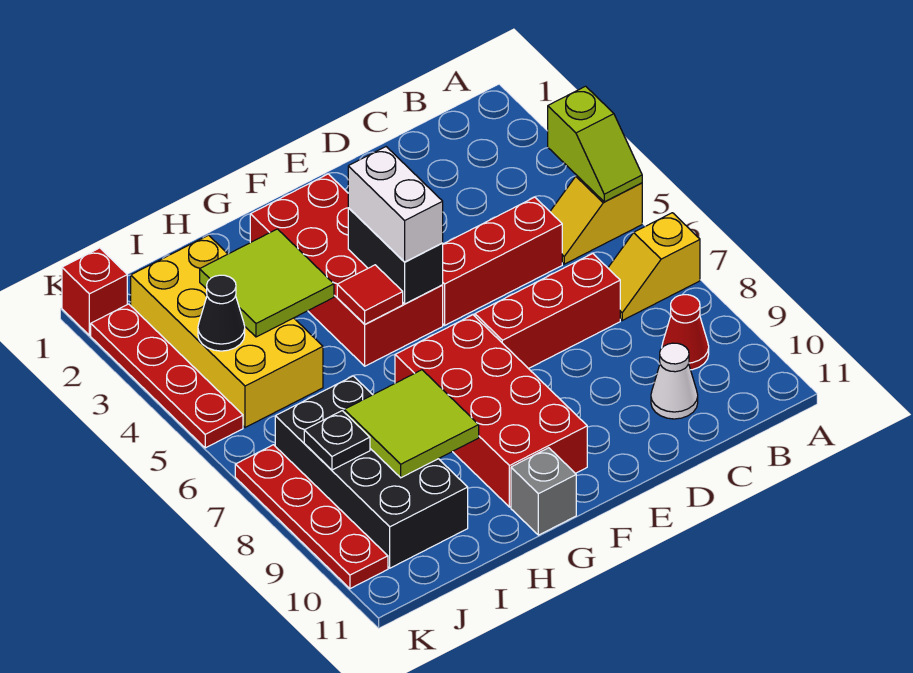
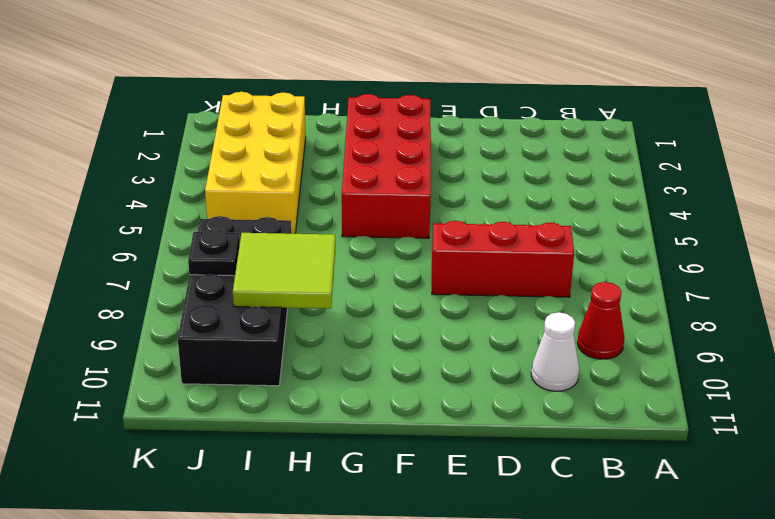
none -> yellow 1x2 slope [550,176,642,264]
none -> yellow 1x2 slope [608,213,700,320]
none -> red 1x3 brick [443,197,562,325]

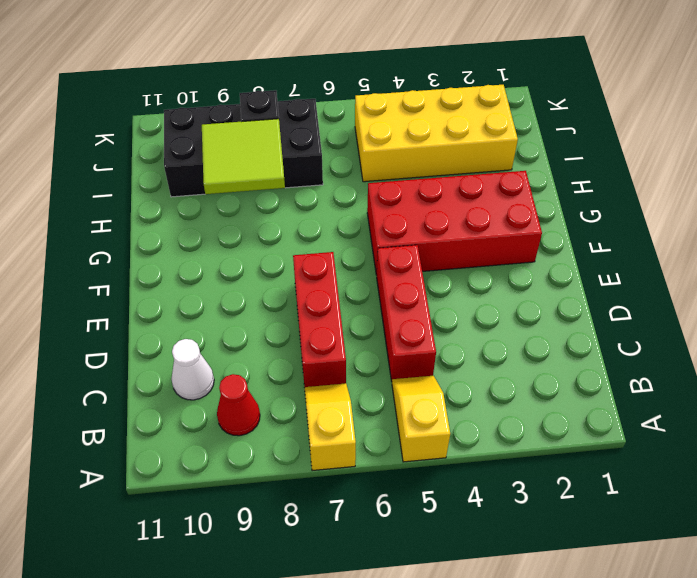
none -> red 2x4 brick [395,315,587,507]
none -> grey 1x1 brick [511,448,576,535]
none -> red 1x1 brick [62,248,127,335]

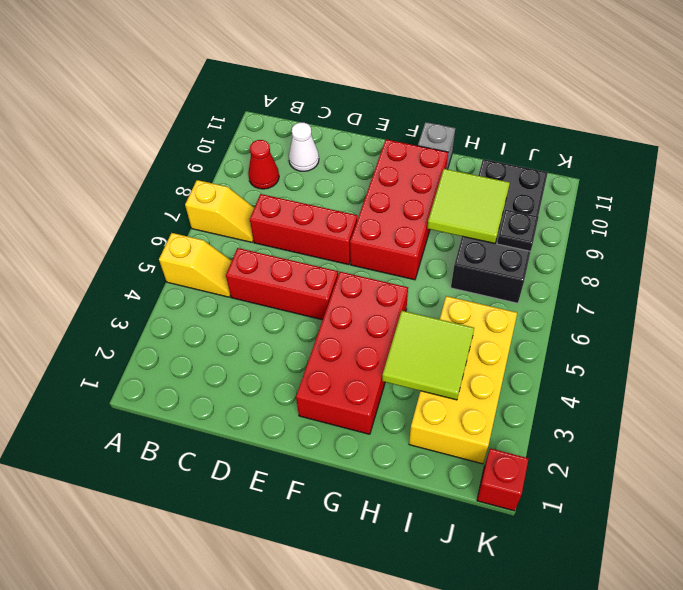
none -> red 1x4 plate [91,304,243,448]
none -> red 1x4 plate [235,445,388,589]
none -> lime 1x2 slope [548,86,642,202]

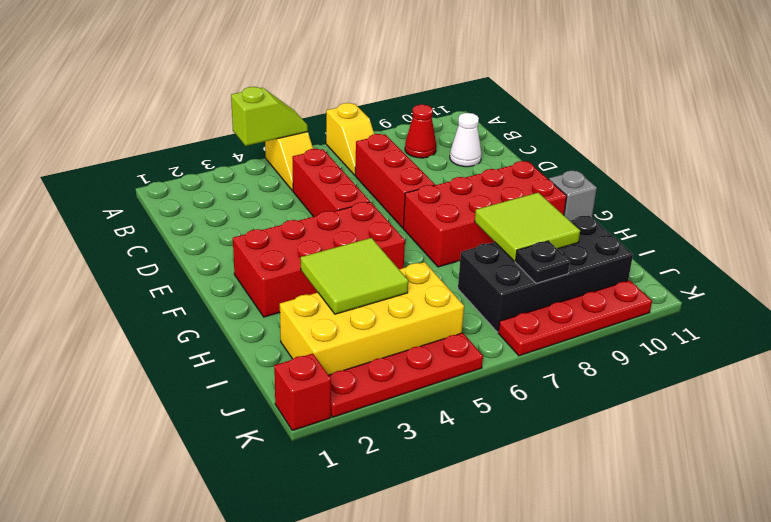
none -> black 1x2 brick [348,208,443,304]
none -> red 1x1 tile [337,265,403,324]
none -> black 1x1 cone [198,275,245,351]

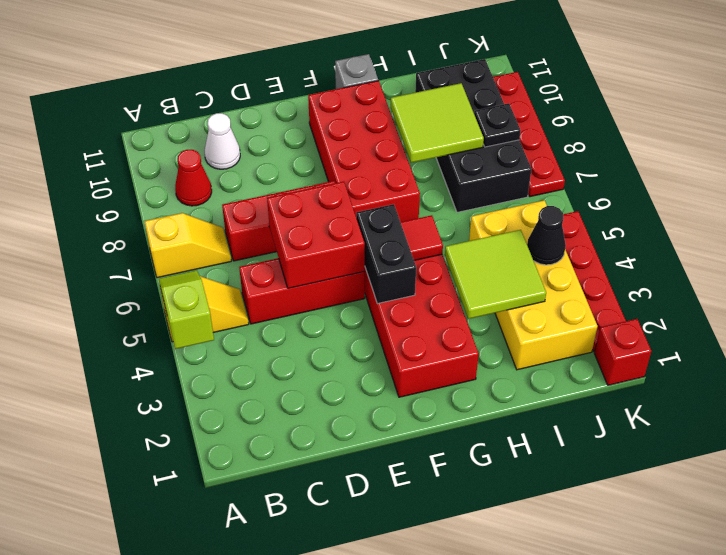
red 2x2 brick [267,182,365,288] -> none
none -> white 1x2 brick [348,147,443,262]

